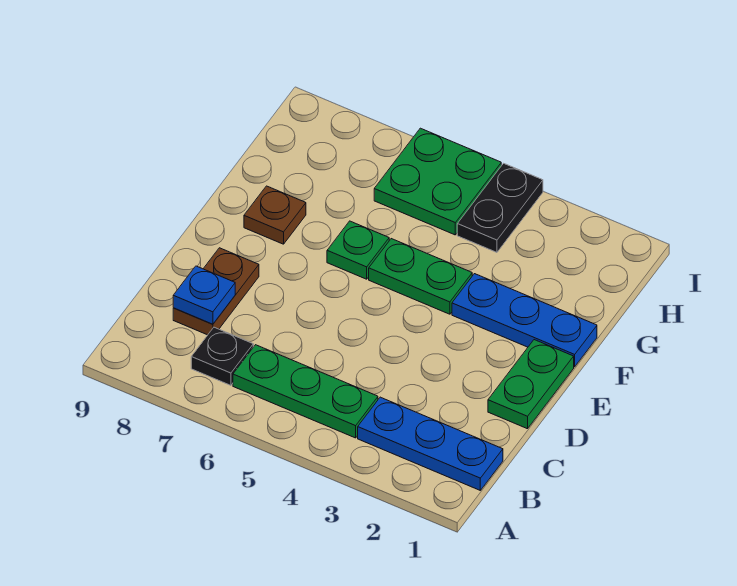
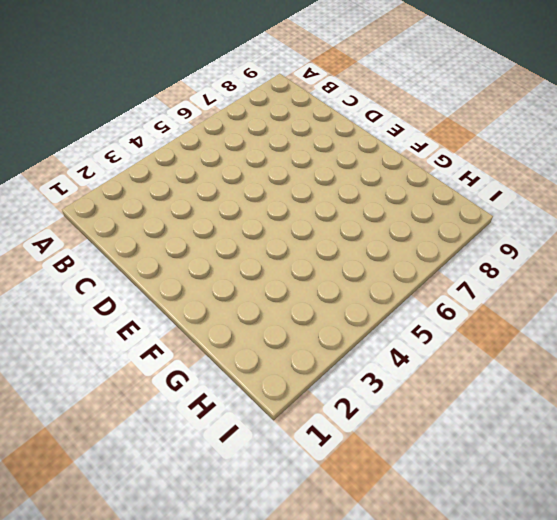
none -> blue 1x3 plate [358,397,503,490]
none -> green 1x3 plate [233,345,378,438]
none -> black 1x1 plate [191,327,253,385]

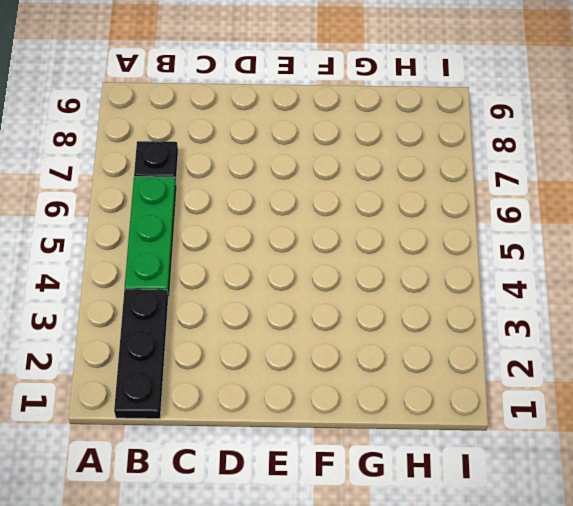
black 1x3 plate [114,289,168,419] -> blue 1x3 plate [358,397,503,490]
none -> brown 1x2 plate [173,248,259,335]
none -> green 1x2 plate [488,340,574,429]
none -> blue 1x3 plate [452,274,597,367]

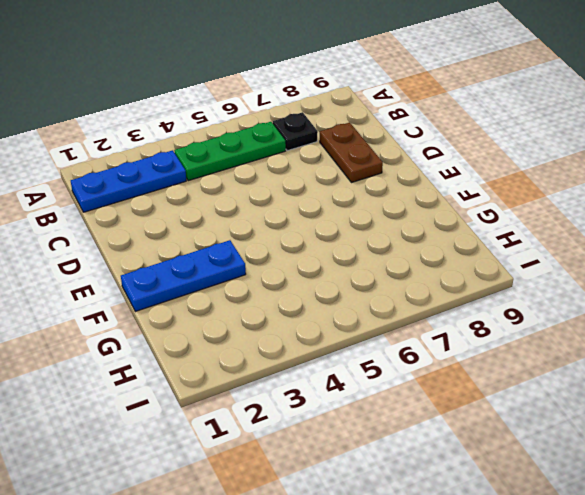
none -> green 1x2 plate [488,340,574,429]
none -> green 1x2 plate [369,239,472,314]
none -> green 1x1 plate [327,221,389,279]

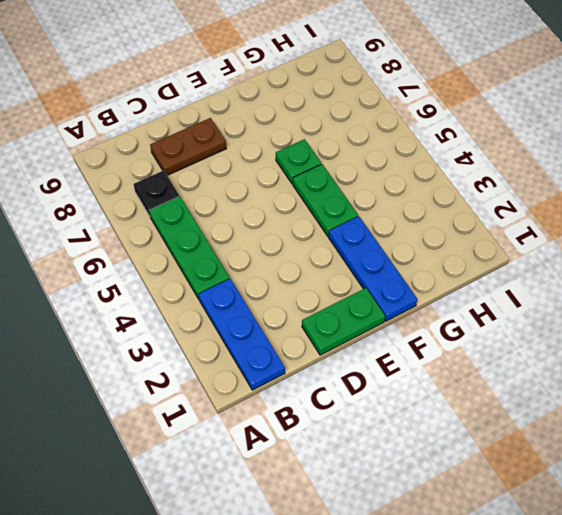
none -> brown 1x1 plate [244,186,306,244]
none -> black 1x2 plate [457,163,543,252]
none -> green 2x2 plate [374,128,501,235]

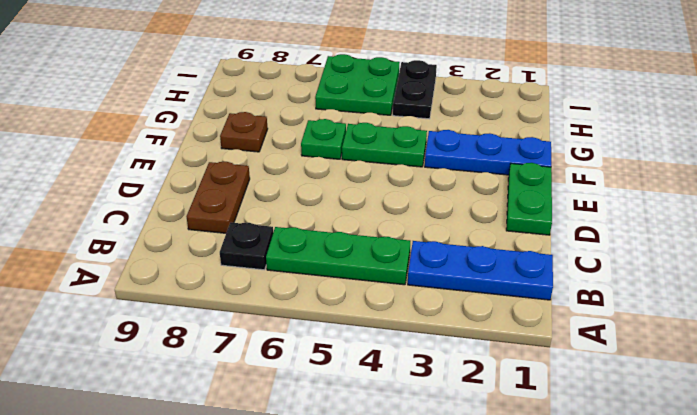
none -> blue 1x1 plate [173,266,235,324]

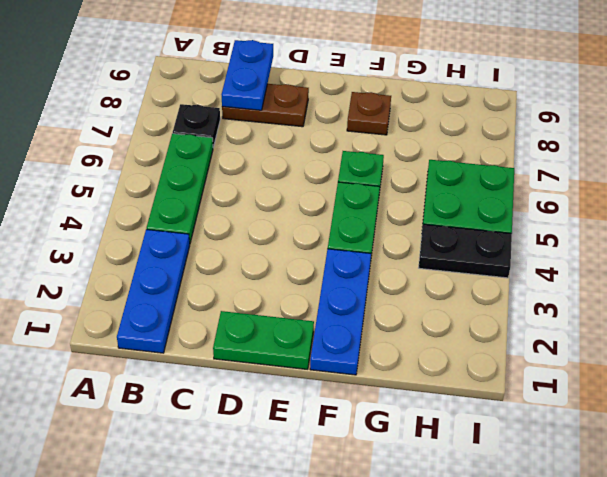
blue 1x2 plate [222,40,273,110] -> blue 1x1 plate [173,266,235,324]

